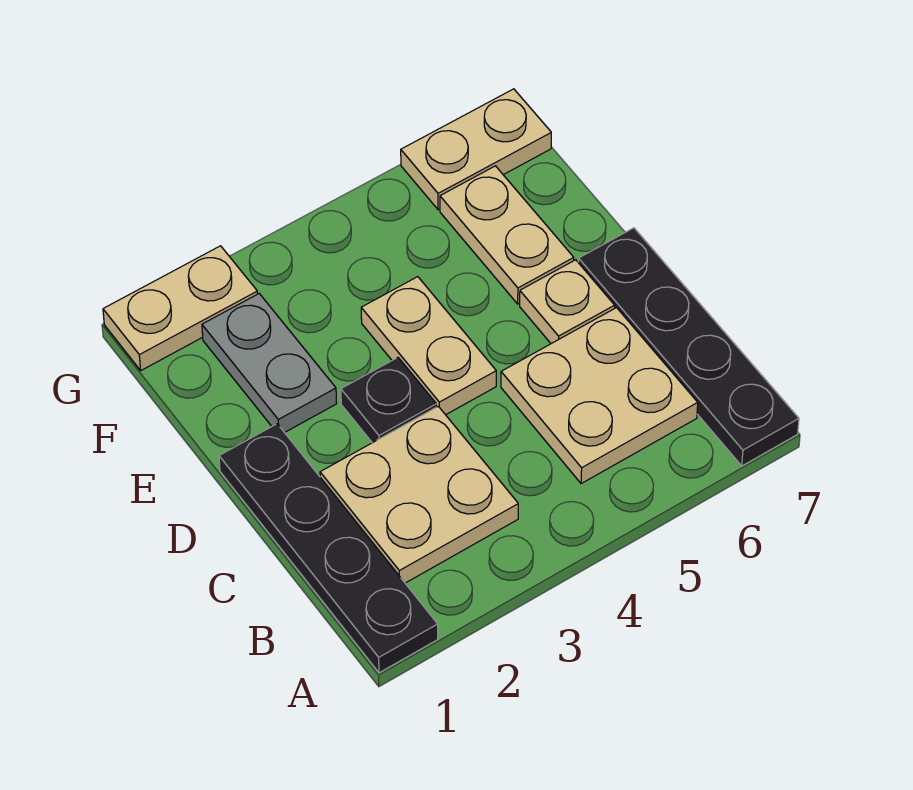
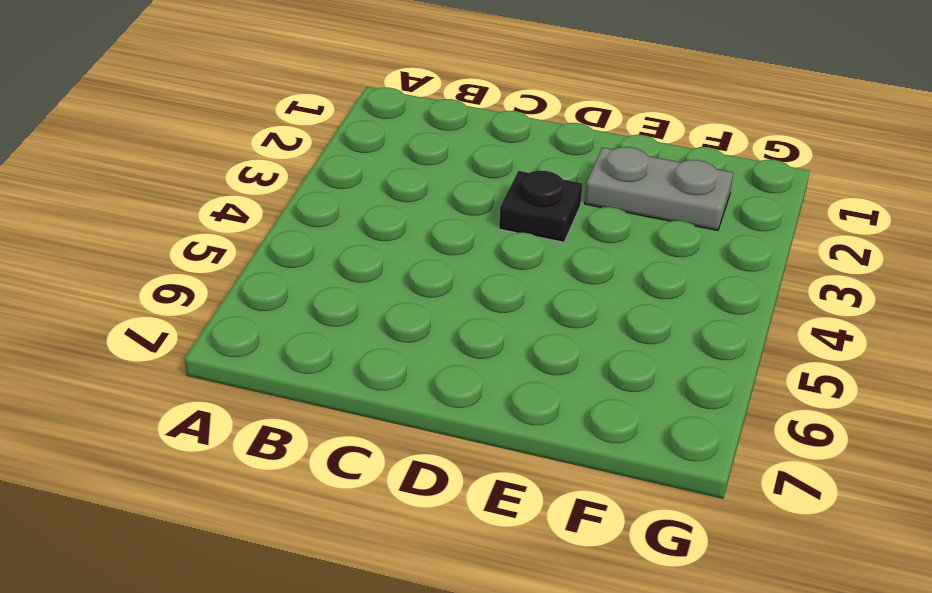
none -> black 1x4 plate [219,424,438,673]
none -> black 1x4 plate [578,228,799,466]

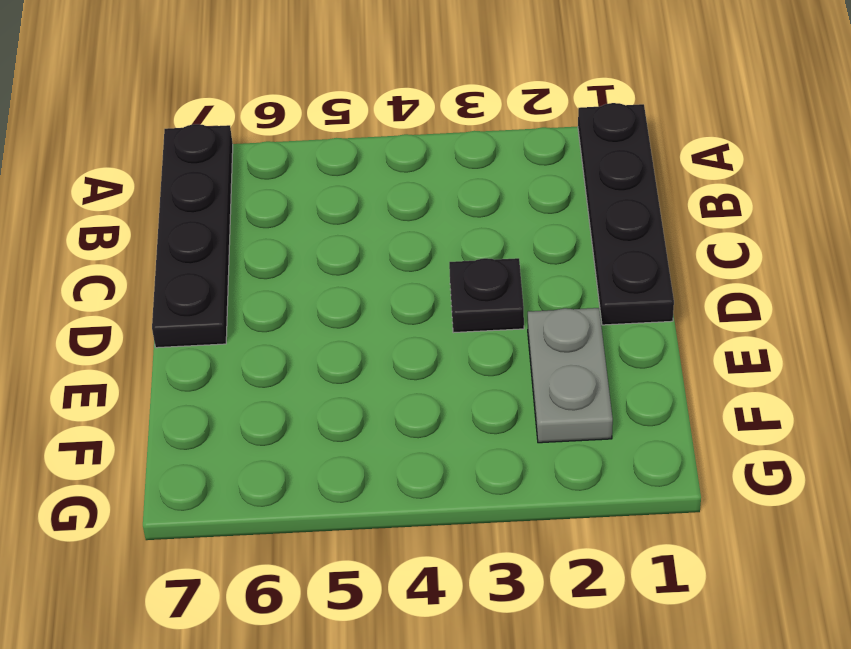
none -> tan 2x2 plate [320,406,518,583]
none -> tan 2x2 plate [501,308,698,484]

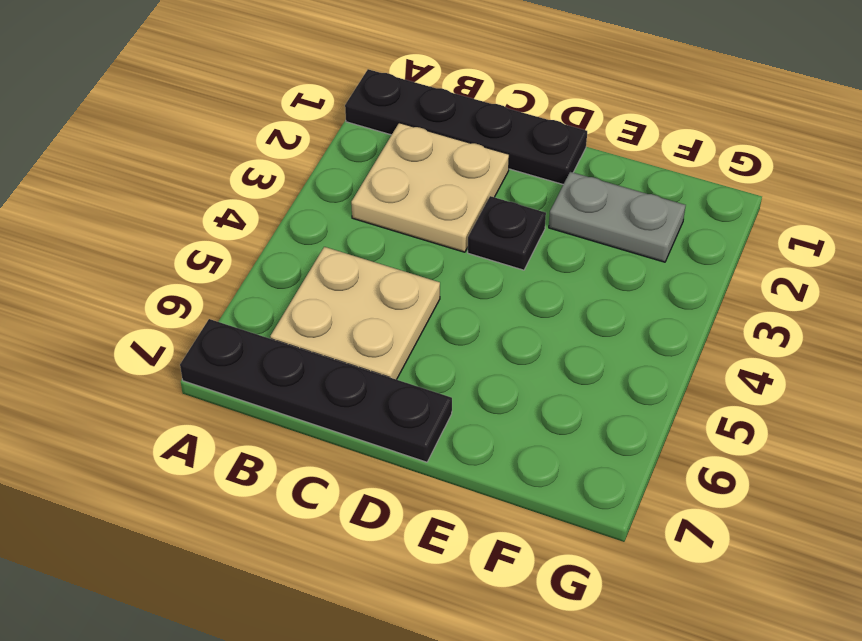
none -> tan 1x2 plate [361,277,496,415]
none -> tan 1x1 plate [520,260,615,344]

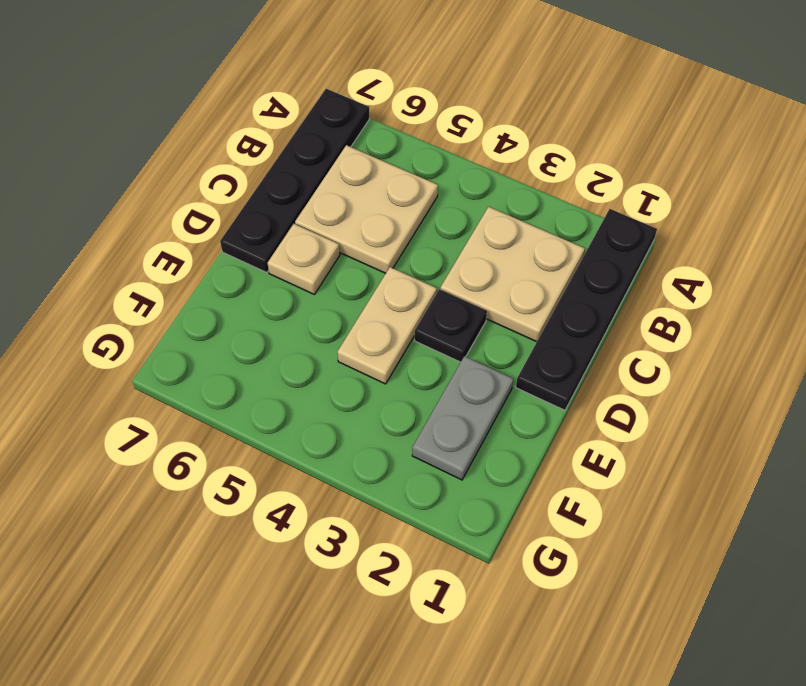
none -> tan 1x2 plate [440,166,574,304]
none -> tan 1x2 plate [103,246,258,370]

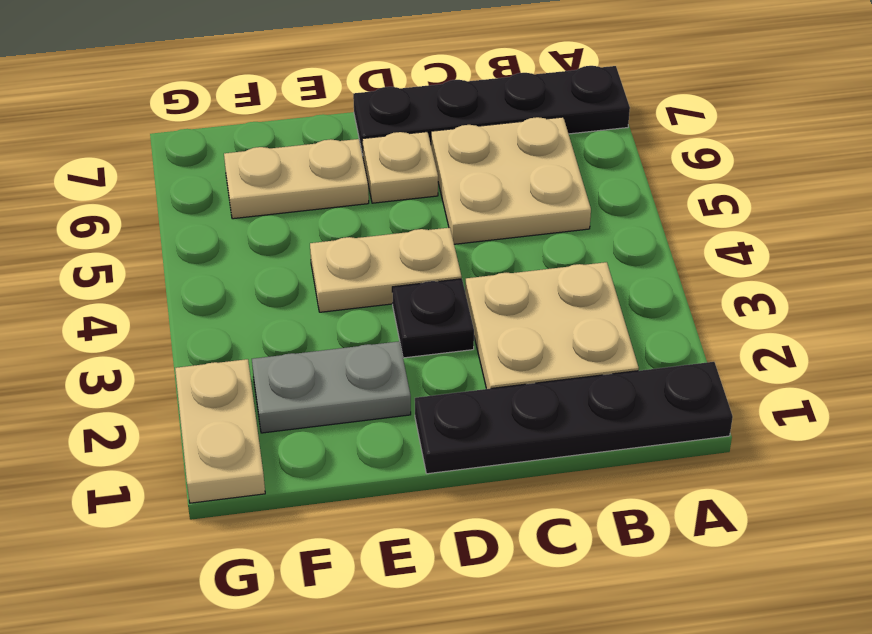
none -> tan 1x2 plate [401,89,551,210]

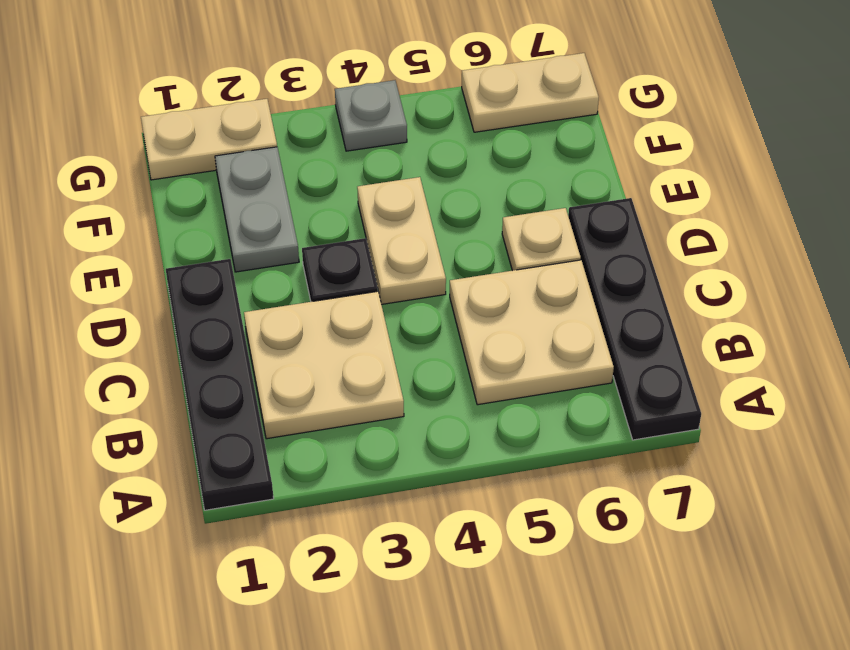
grey 1x1 plate [335,80,407,151] -> none
none -> tan 1x2 plate [440,166,574,304]

